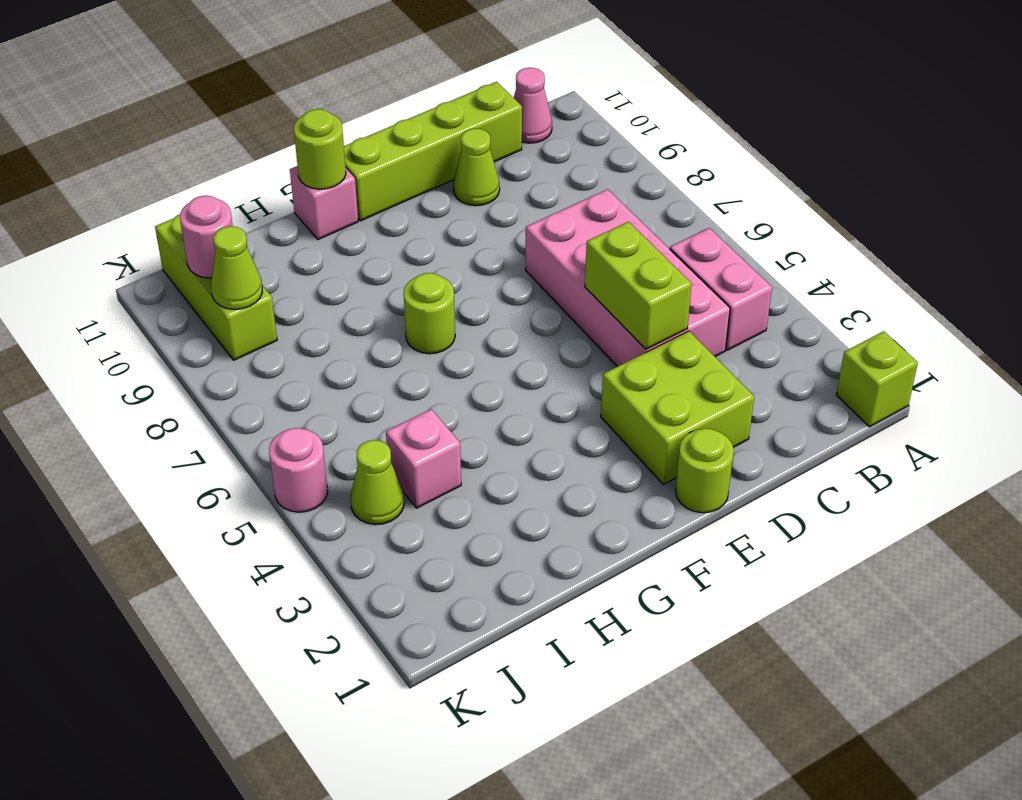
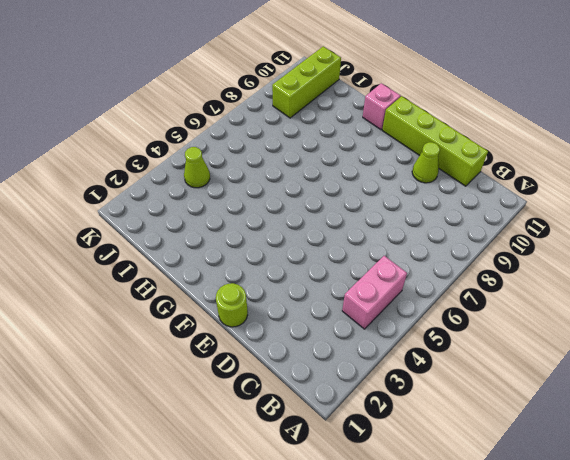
none -> lime 1x1 brick [836,331,918,427]
none -> pink 1x1 cone [514,68,552,143]
none -> pink 2x4 brick [525,189,730,367]

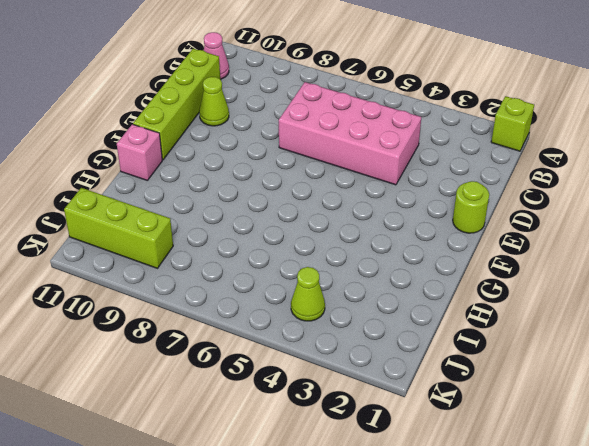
none -> pink 1x2 brick [670,228,772,350]
none -> lime 2x2 brick [601,331,754,484]
none -> lime 1x1 round brick [404,273,455,354]

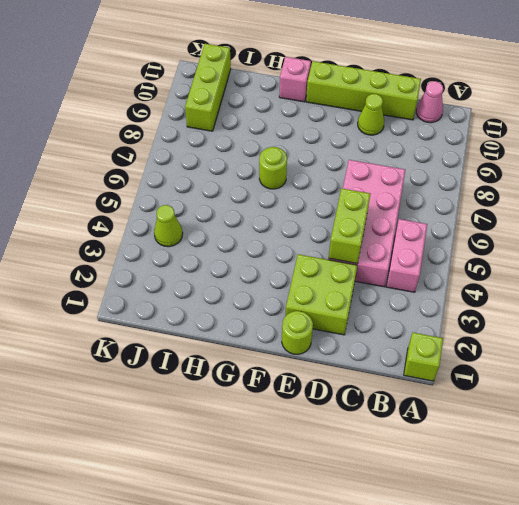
none -> pink 1x1 brick [386,409,461,508]
none -> pink 1x1 round brick [269,428,328,512]
none -> lime 1x1 round brick [294,109,346,189]

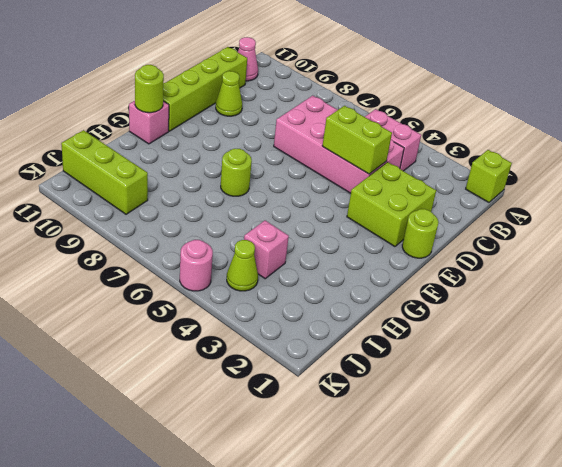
none -> lime 1x1 cone [211,226,262,309]
none -> pink 1x1 round brick [180,196,233,278]

